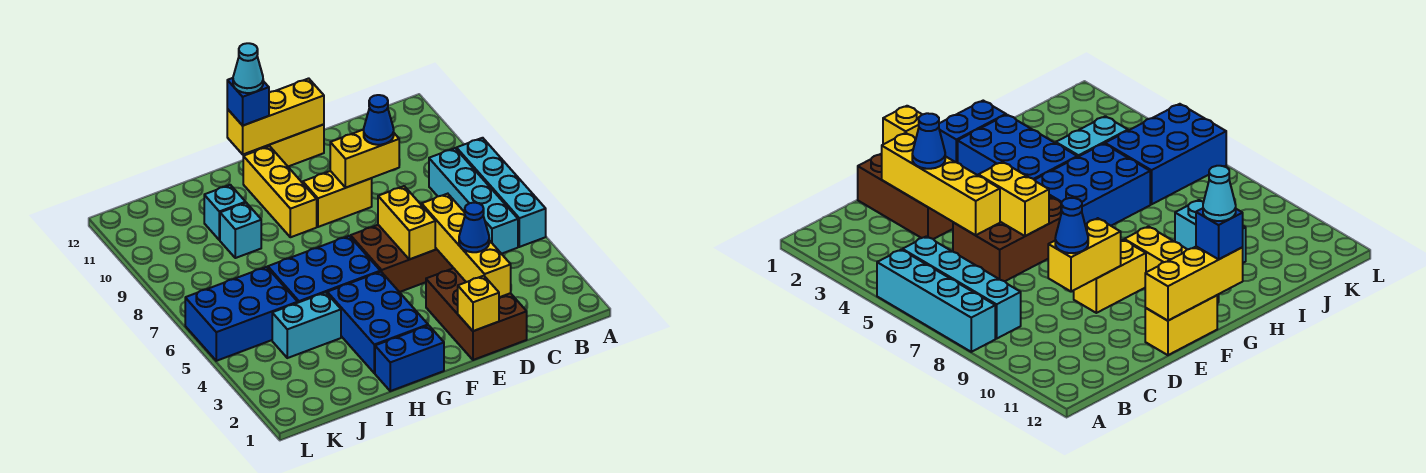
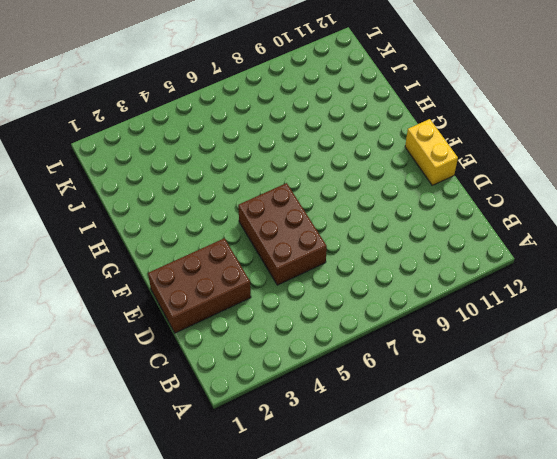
none -> cyan 1x4 brick [456,138,546,247]
none -> cyan 1x4 brick [429,148,518,254]
none -> yellow 1x2 brick [303,171,372,227]

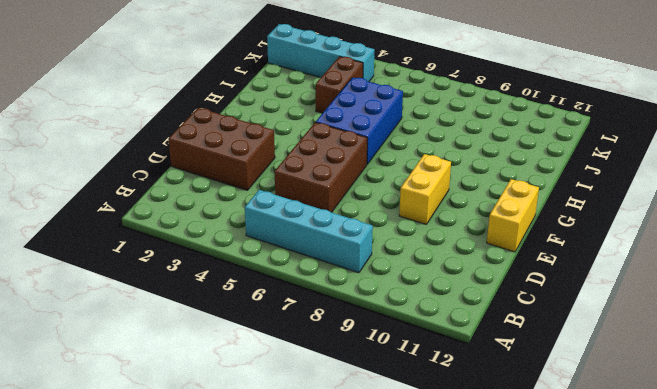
brown 1x2 brick [316,57,363,113] -> cyan 1x2 brick [272,292,341,358]
cyan 1x4 brick [267,24,374,82] -> cyan 1x4 brick moved to [456,138,546,247]
none -> blue 1x2 brick [375,325,444,391]
none -> blue 2x3 brick [327,272,428,373]
none -> yellow 1x3 brick [243,146,317,237]

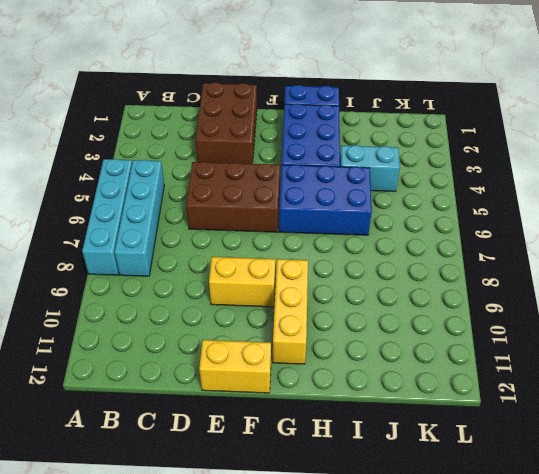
none -> cyan 1x1 brick [220,203,261,258]
none -> cyan 1x1 brick [204,185,246,240]
none -> blue 2x3 brick [185,267,298,361]

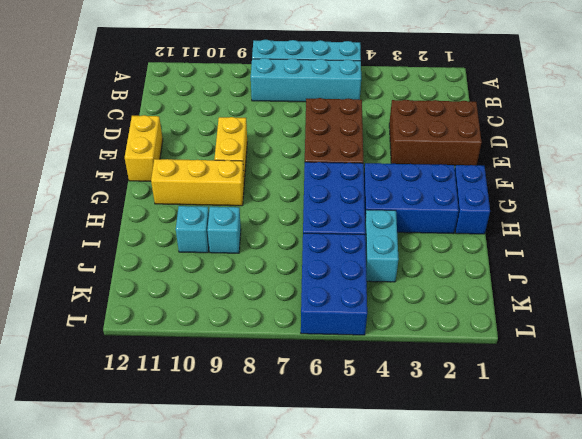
none -> yellow 1x4 brick [422,194,511,297]
none -> yellow 1x2 brick [330,130,399,188]
none -> yellow 1x1 brick [458,276,499,331]

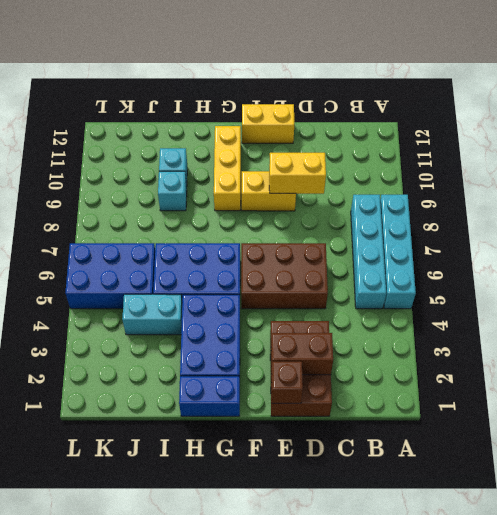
brown 1x2 brick [271,333,333,375] -> yellow 1x4 brick [422,194,511,297]
brown 1x1 brick [271,362,303,403] -> yellow 1x1 brick [458,276,499,331]
none -> yellow 1x2 brick [378,186,435,259]
none -> yellow 1x3 brick [227,78,324,154]
none -> blue 1x1 cone [459,203,489,252]

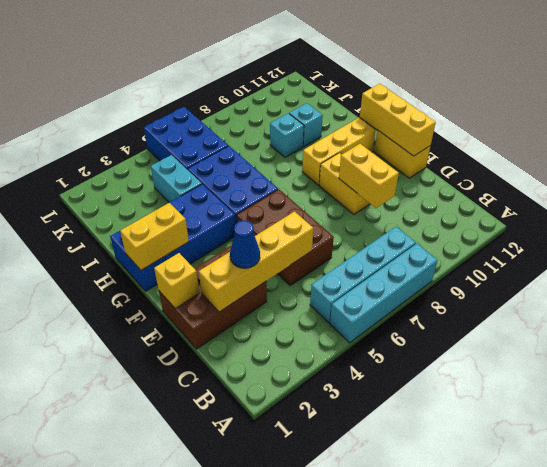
yellow 1x2 brick [120,203,189,270] -> yellow 1x2 brick moved to [378,186,435,259]
none -> blue 1x1 cone [364,95,394,145]
none -> blue 1x1 brick [227,78,269,126]
none -> cyan 1x1 cone [233,43,263,93]

